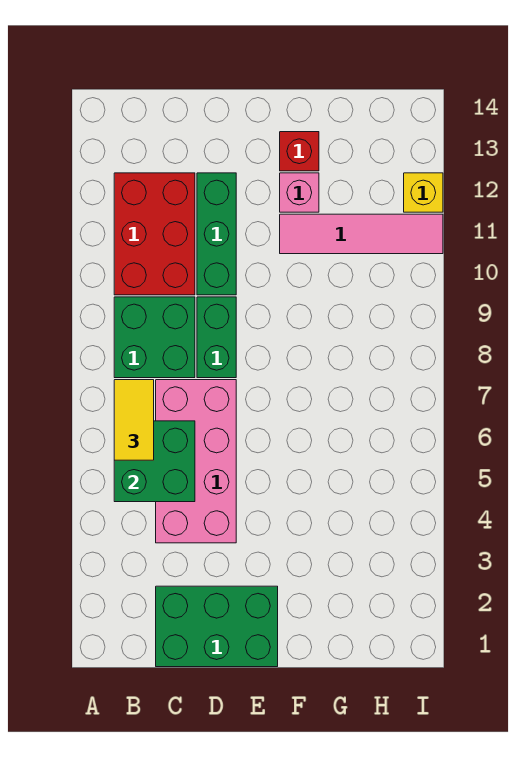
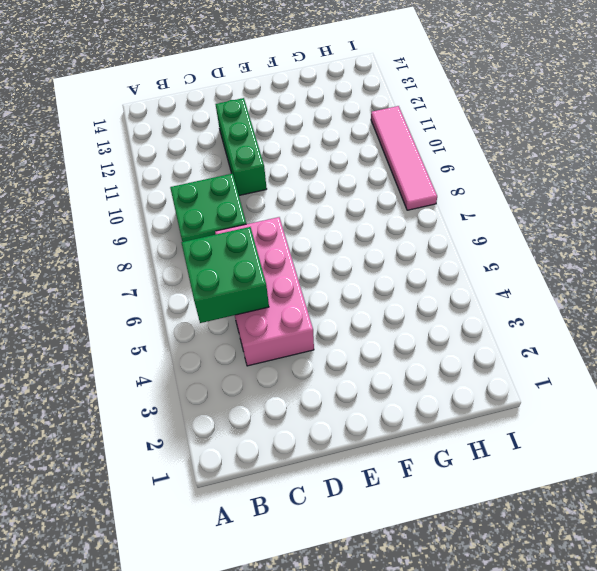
pink 1x4 tile [371,106,437,210] -> pink 1x4 tile turned to [280,214,443,254]
none -> red 2x3 brick [114,173,195,295]
none -> green 2x3 brick [156,586,278,667]
none -> green 1x2 brick [197,297,236,378]

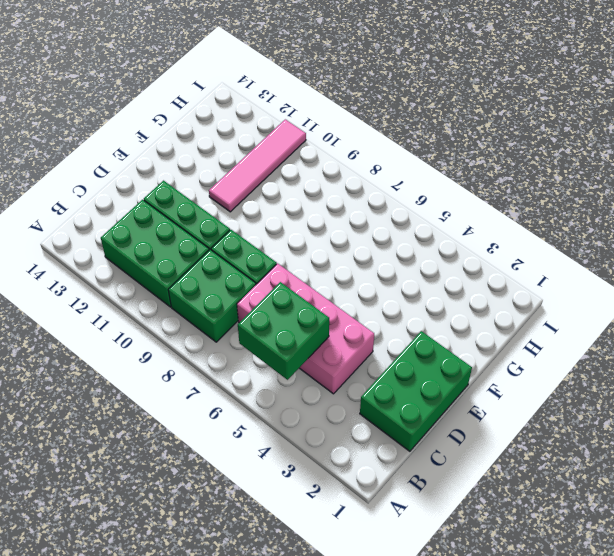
green 2x3 brick [101,200,209,307] -> red 2x3 brick [114,173,195,295]
none -> pink 1x1 brick [280,173,319,212]
none -> red 1x1 brick [280,132,319,171]
none -> yellow 1x1 brick [404,173,443,212]

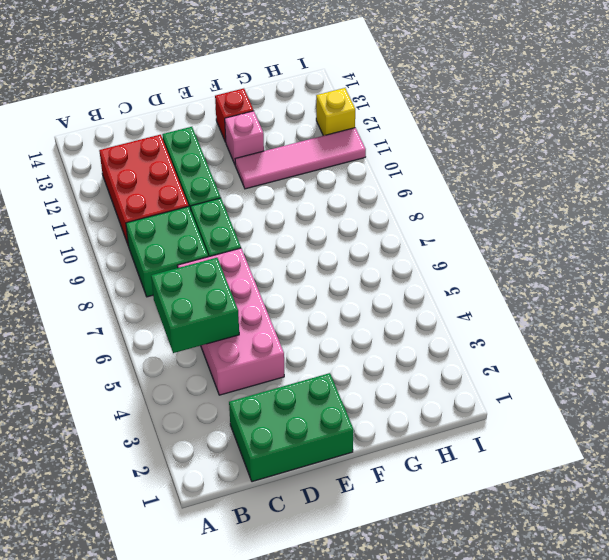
none -> yellow 1x2 tile [114,380,154,460]

